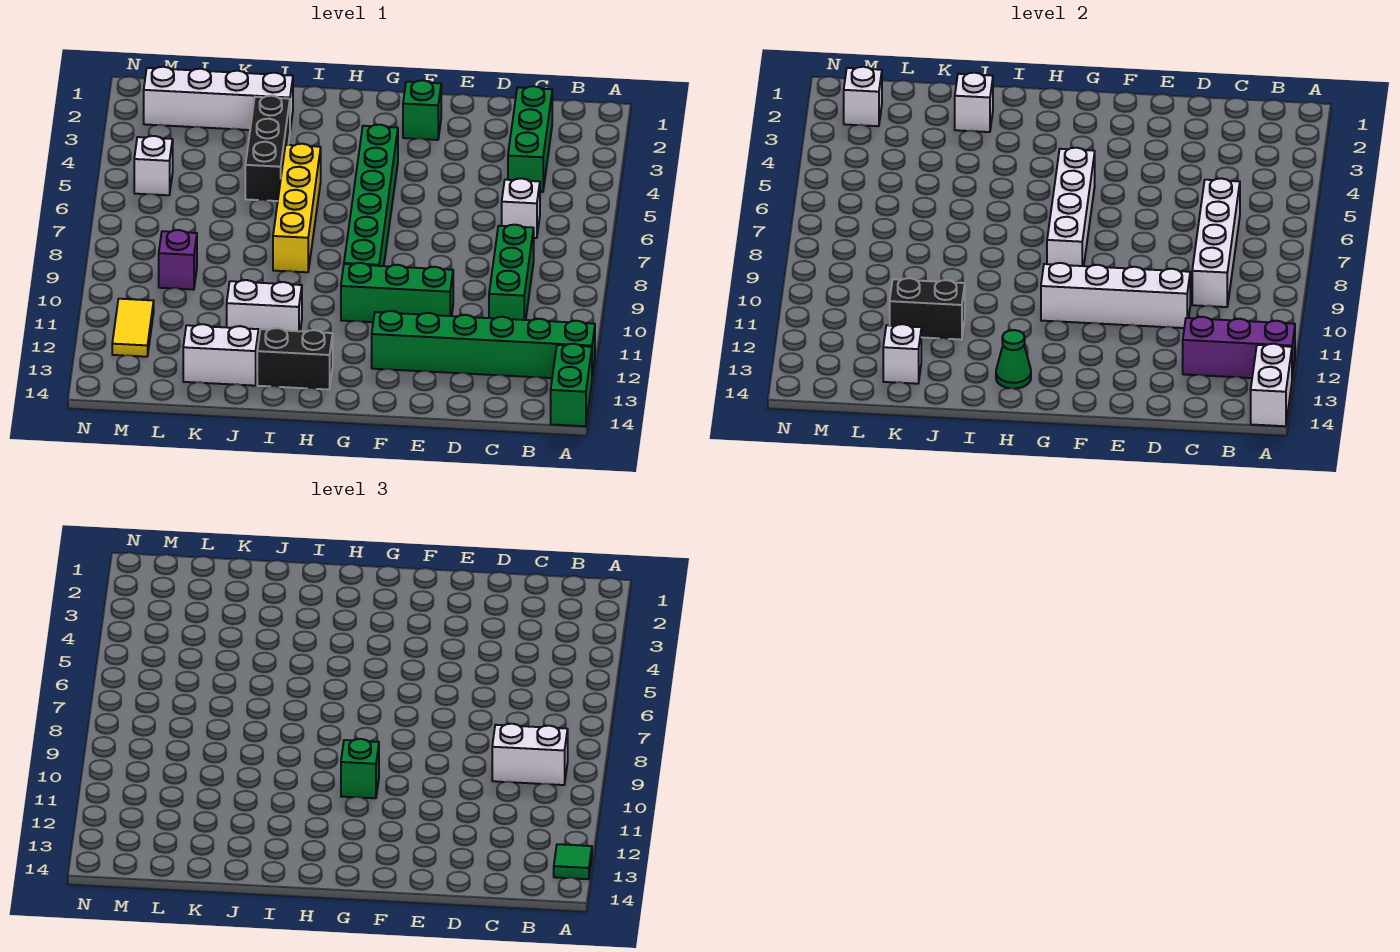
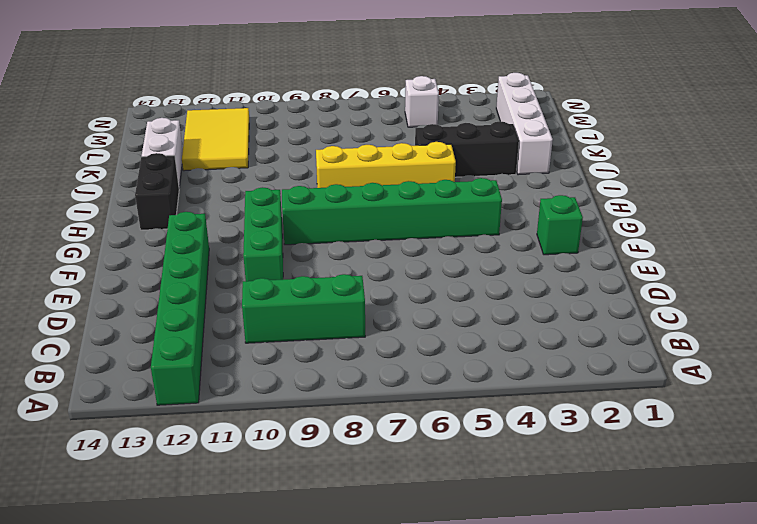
yellow 2x3 tile [182,108,249,171] -> yellow 1x2 tile [112,299,154,357]
none -> green 1x2 brick [551,344,592,426]
none -> green 1x3 brick [508,86,552,192]
none -> white 1x1 brick [502,178,540,238]
none -> white 1x2 brick [227,280,302,335]

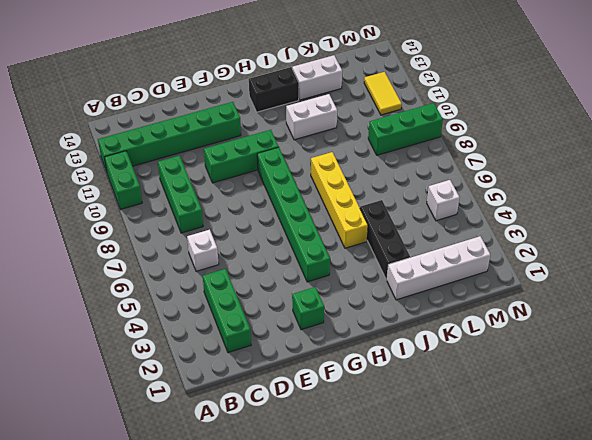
green 1x2 brick [104,151,142,210] -> green 1x2 brick moved to [551,344,592,426]
green 1x3 brick [368,103,443,155] -> purple 1x1 brick [159,230,197,290]
none -> purple 1x3 brick [1183,317,1295,378]
none -> white 1x2 brick [1251,344,1292,426]
none -> white 1x4 brick [1192,178,1240,307]
none -> white 1x4 brick [1041,263,1190,328]

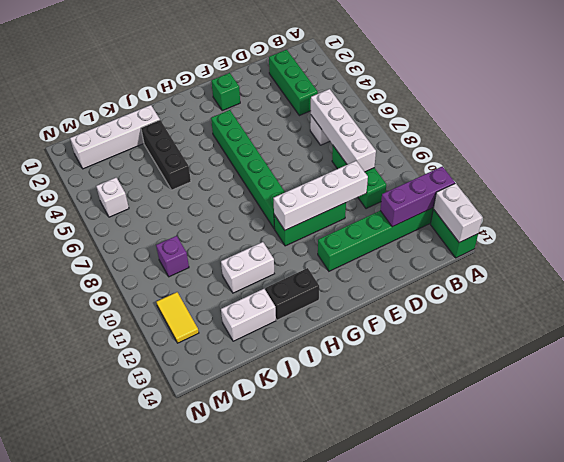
none -> yellow 1x4 brick [273,144,321,272]
none -> white 1x4 brick [1047,148,1095,266]
none -> green 1x1 cone [996,330,1031,389]
none -> white 1x1 brick [955,73,993,132]

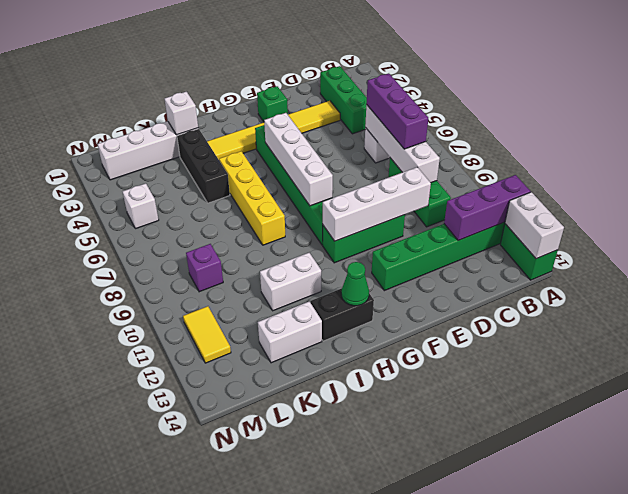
purple 1x3 brick [366,73,428,149] -> none
yellow 1x6 tile [207,101,340,159] -> none
none -> black 1x2 brick [890,278,965,340]
none -> white 1x1 brick [883,324,921,384]
none -> white 1x1 brick [844,67,882,126]
none -> green 1x1 tile [554,844,592,879]

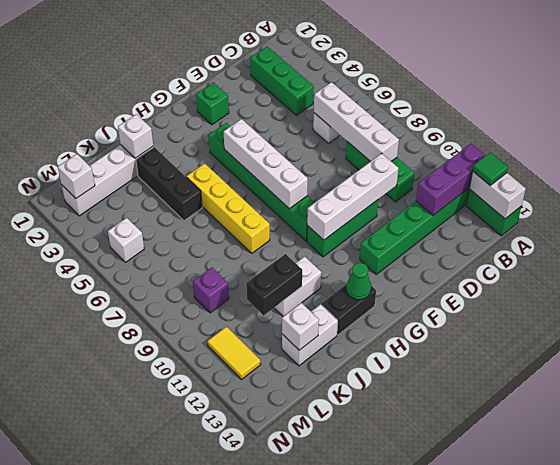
none -> white 1x2 brick [492,724,568,785]
none -> green 1x1 brick [341,739,379,798]

